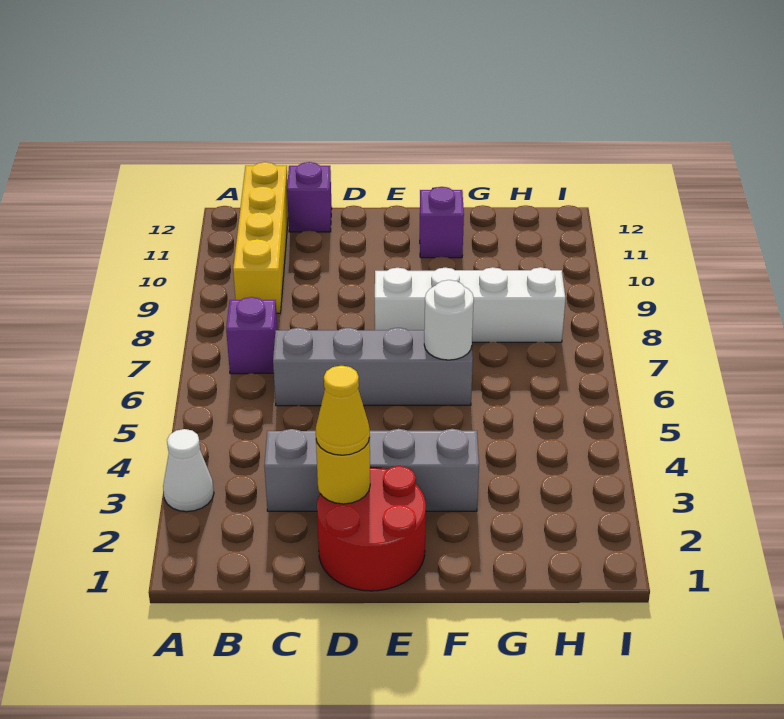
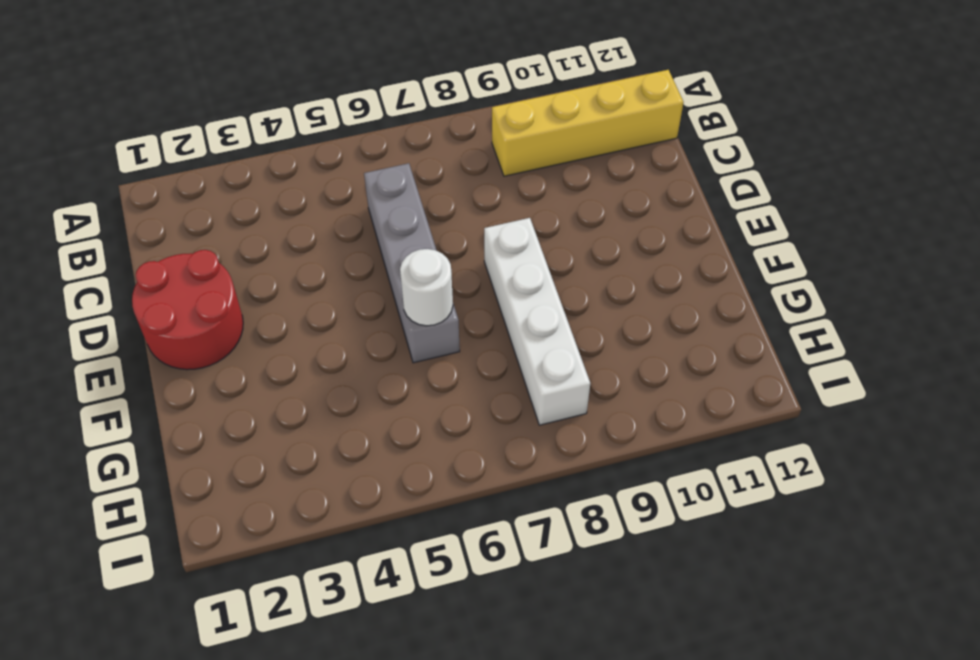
none -> white 1x1 cone [163,429,214,512]
none -> purple 1x1 brick [226,297,277,374]
none -> grey 1x4 brick [264,429,479,511]

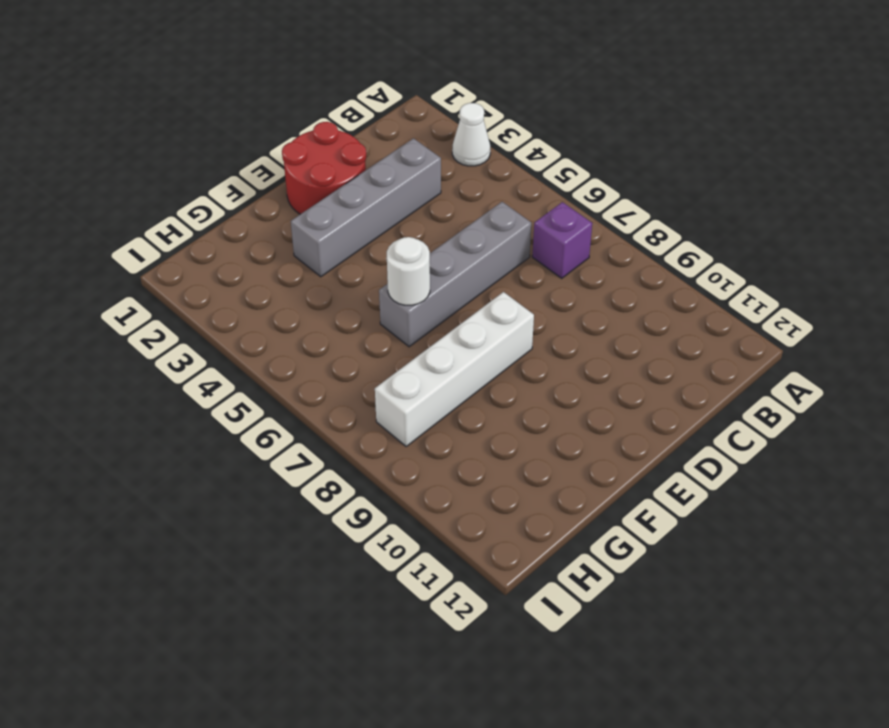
none -> yellow 1x4 brick [233,162,288,313]
none -> purple 1x1 brick [287,162,332,232]
none -> purple 1x1 brick [420,187,464,258]

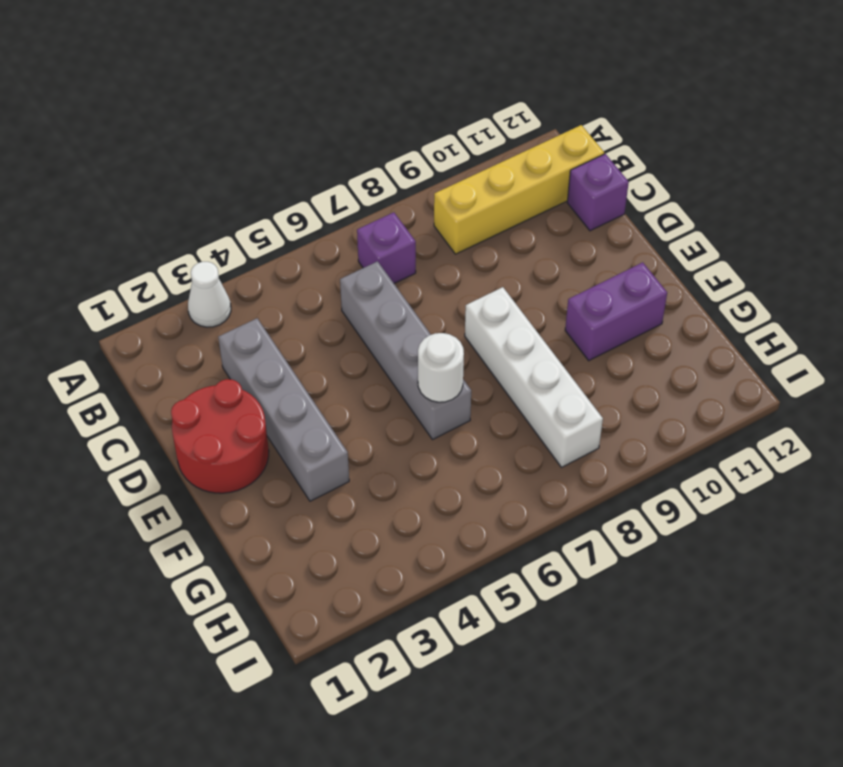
purple 1x2 brick [565,262,667,361] -> purple 1x1 brick [420,187,464,258]
none -> yellow 1x1 round brick [316,438,370,504]
none -> yellow 1x1 cone [316,366,370,455]

